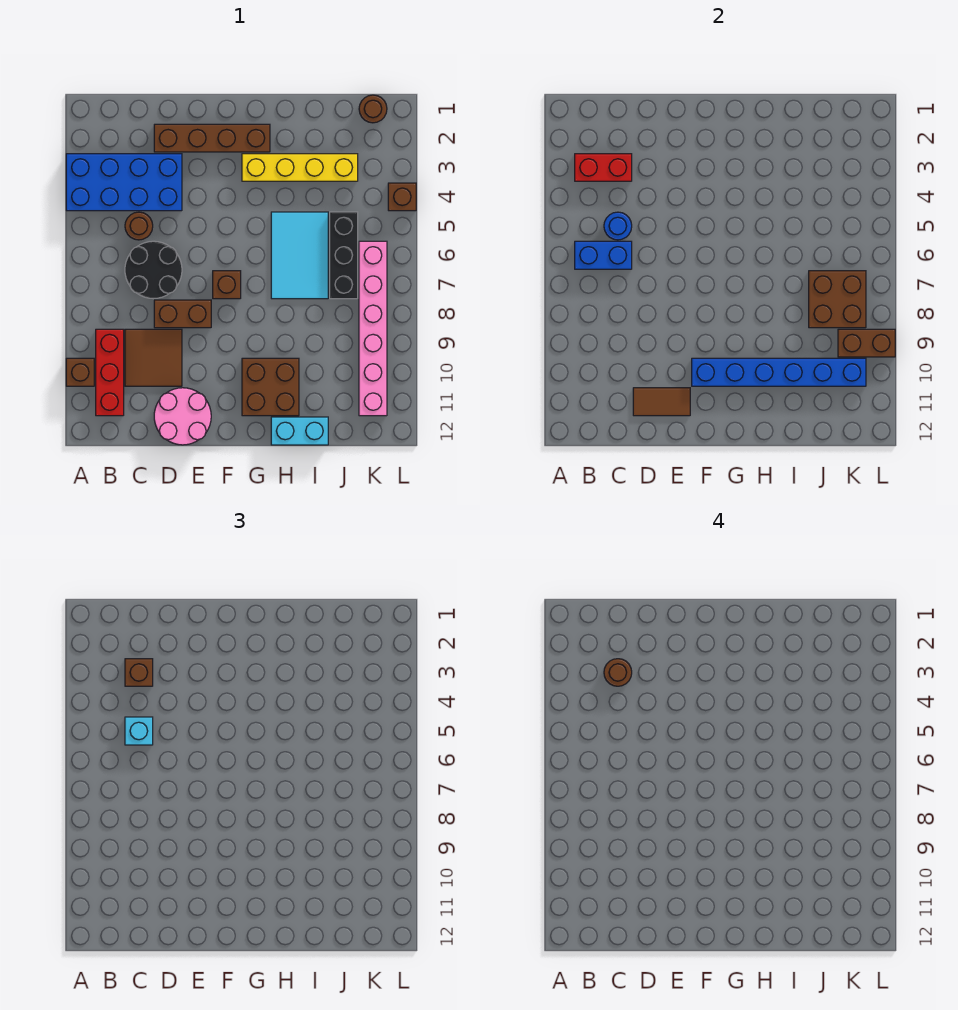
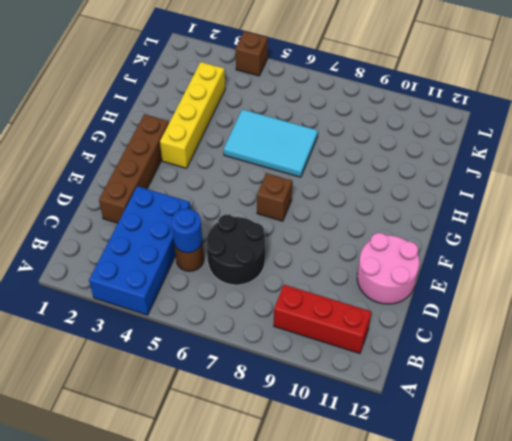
none -> brown 1x1 brick [66,358,94,386]
none -> brown 2x2 tile [125,329,182,386]
none -> brown 1x2 brick [154,300,211,328]

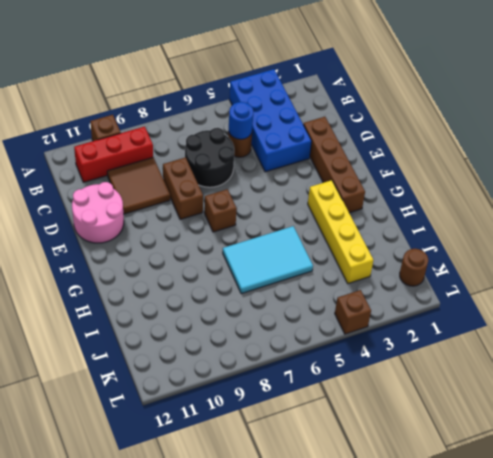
none -> brown 2x2 brick [242,358,299,416]
none -> cyan 1x2 brick [271,417,328,445]
none -> black 1x3 brick [330,212,358,299]

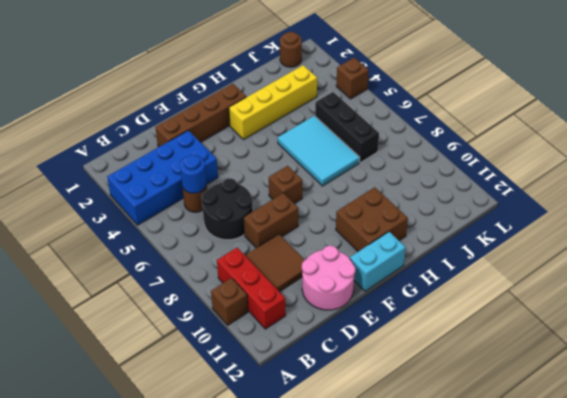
cyan 1x2 brick [350,232,406,291] -> cyan 1x2 brick moved to [271,417,328,445]
none -> pink 1x6 brick [359,241,387,416]
none -> red 1x2 brick [575,154,632,181]
none -> blue 1x2 brick [575,241,632,269]

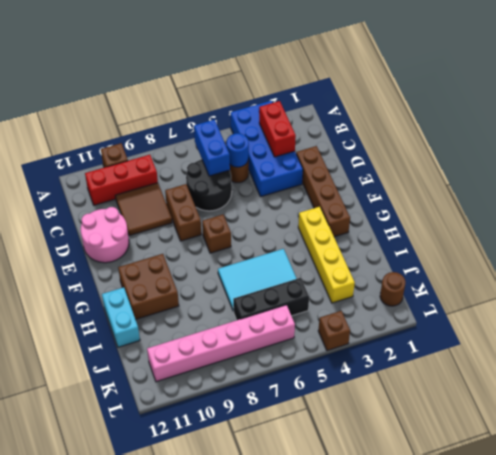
none -> brown 1x2 tile [633,388,690,416]
none -> blue 1x6 brick [692,358,866,386]
none -> brown 2x2 brick [809,271,866,328]

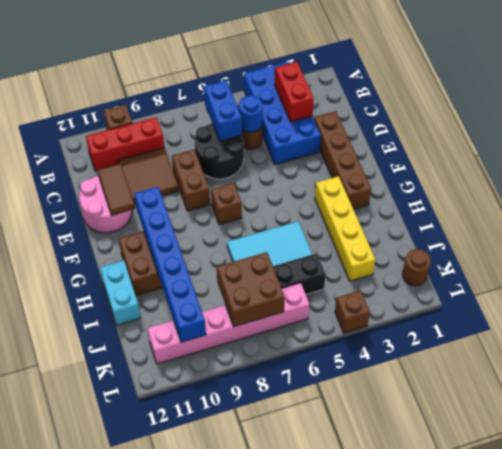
none -> brown 1x2 brick [838,329,895,357]
none -> brown 1x1 brick [125,659,153,686]
none -> cyan 1x1 brick [125,717,153,745]

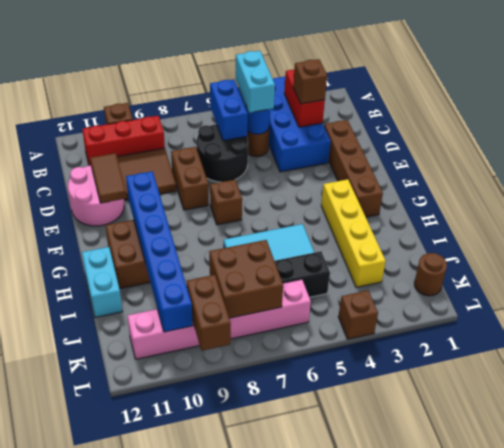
cyan 1x2 brick [236,51,275,113] -> cyan 1x1 brick [125,717,153,745]
none -> brown 1x1 round brick [604,659,632,686]

